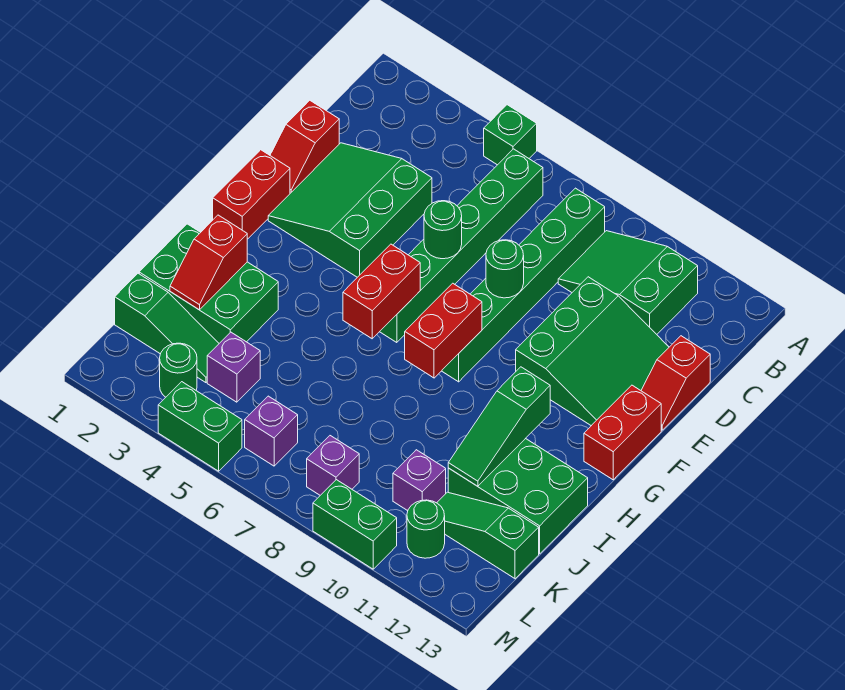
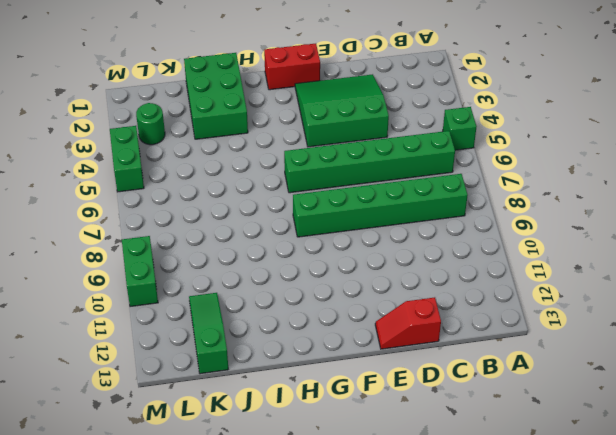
none -> green 2x3 slope [558,231,698,334]
none -> red 1x2 slope [270,100,339,193]
none -> green 3x3 slope [516,277,669,426]

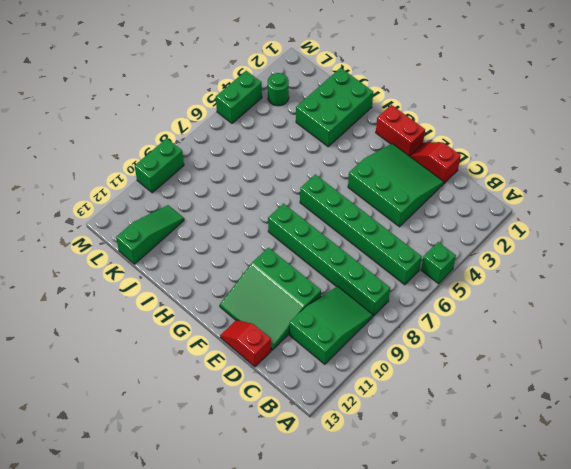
none -> red 1x2 brick [584,385,661,480]
none -> green 2x3 brick [448,439,588,554]
none -> green 1x3 slope [115,273,219,383]

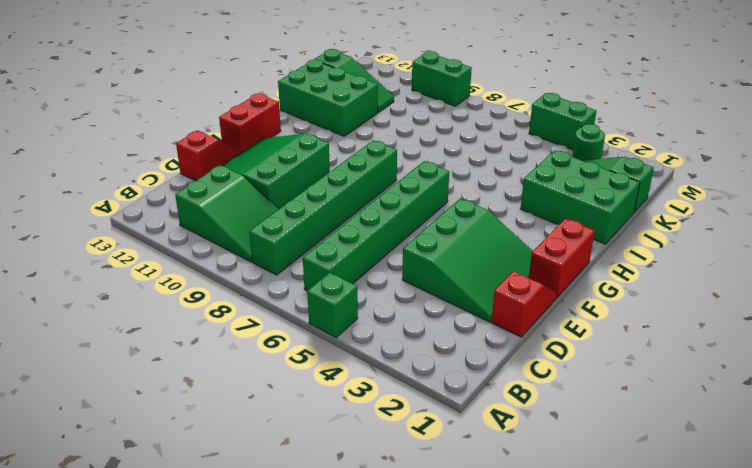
none -> purple 1x1 brick [207,332,260,402]
none -> purple 1x1 brick [393,450,446,511]
none -> purple 1x1 brick [245,396,298,466]

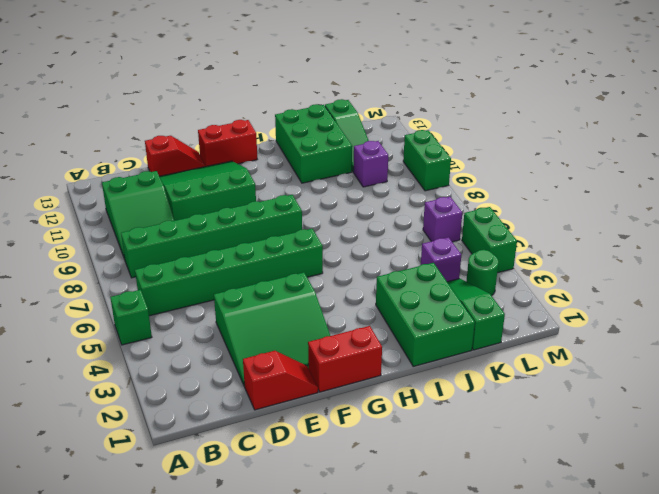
none -> purple 1x1 brick [307,436,359,495]
none -> green 1x1 round brick [407,500,445,558]
none -> green 1x1 round brick [424,201,462,259]

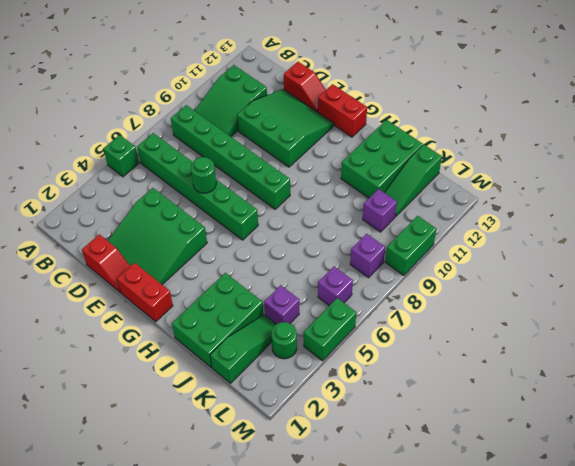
none -> green 1x1 round brick [407,500,445,558]
none -> green 1x1 round brick [486,240,524,298]
none -> red 1x2 brick [343,244,420,339]

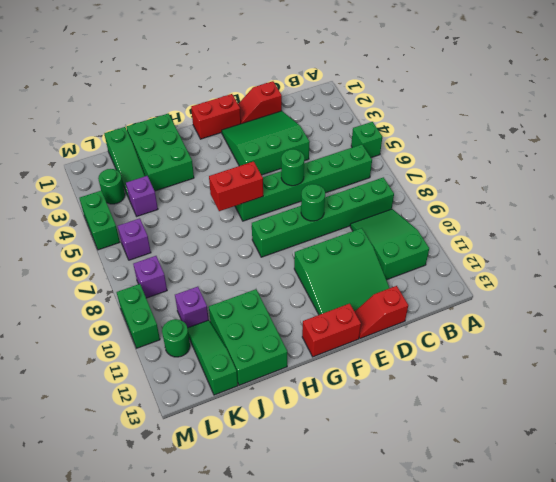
none -> red 1x2 brick [405,283,482,378]
none -> green 1x3 slope [448,367,550,486]
none -> red 1x2 slope [170,215,247,310]

